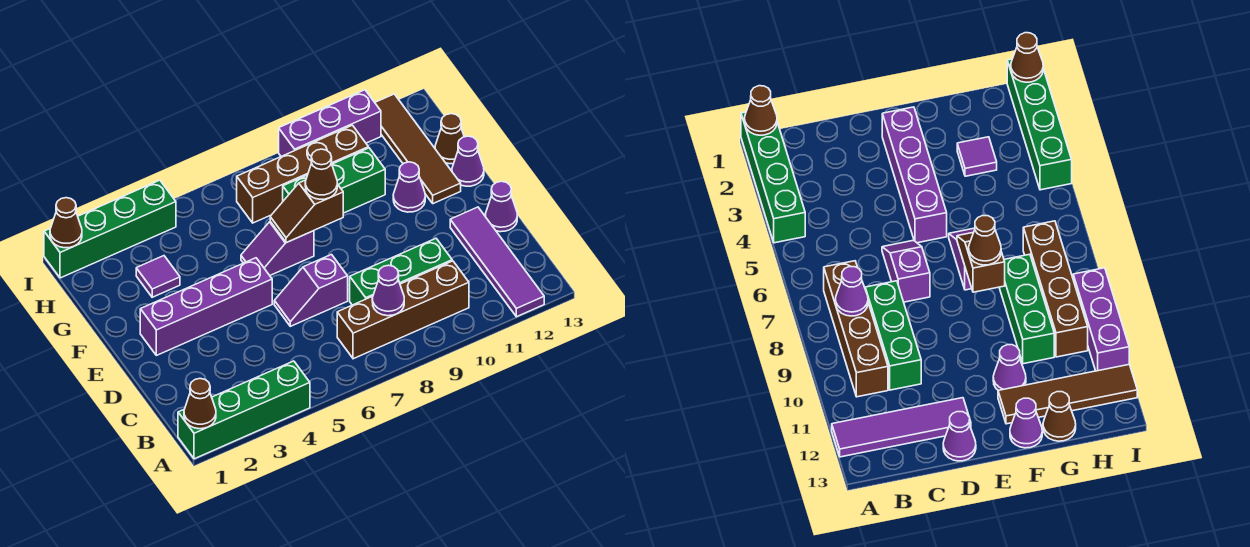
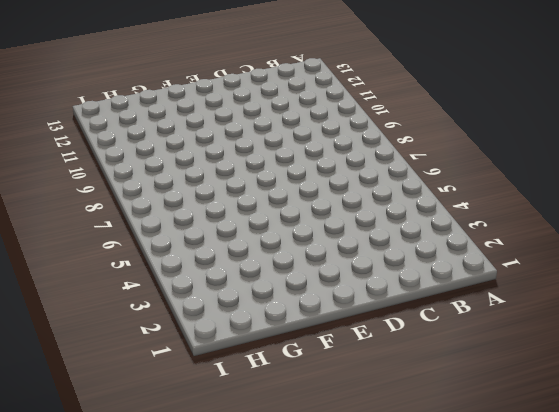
none -> green 1x4 brick [178,361,310,459]
none -> purple 1x4 tile [450,207,544,317]
none -> brown 1x4 brick [337,261,469,359]

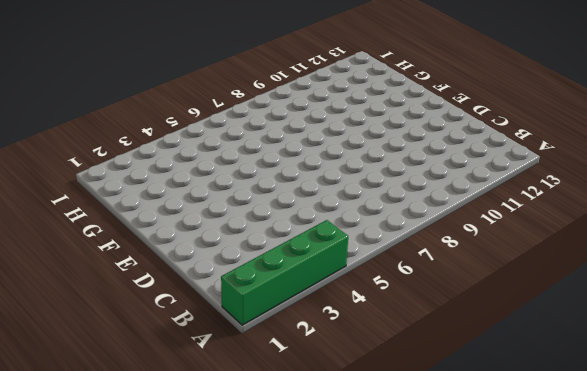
none -> purple 1x4 tile [450,207,544,317]
none -> brown 1x4 brick [337,261,469,359]
none -> green 1x3 brick [350,239,452,305]

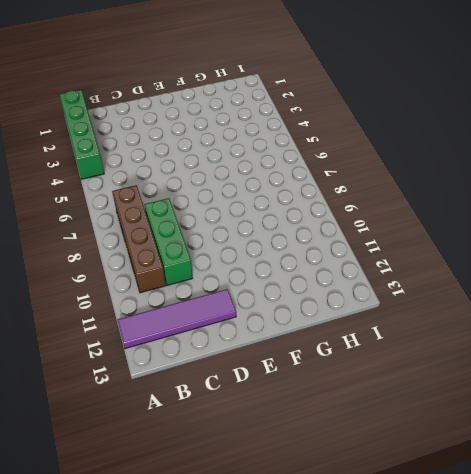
none -> purple 1x2 slope [274,255,348,326]
none -> purple 1x1 cone [485,181,517,232]
none -> purple 1x4 brick [140,258,272,355]

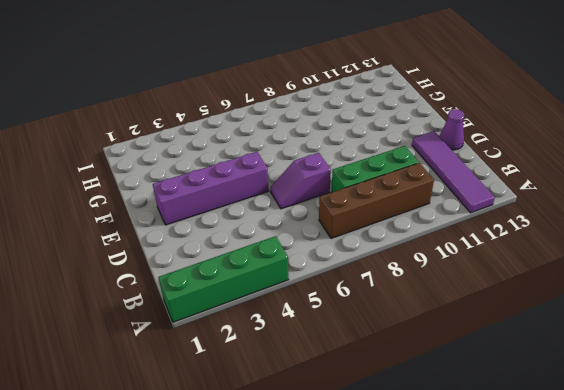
none -> purple 1x2 slope [241,222,314,275]
none -> purple 1x1 cone [393,162,425,212]
none -> brown 1x4 tile [375,94,461,204]

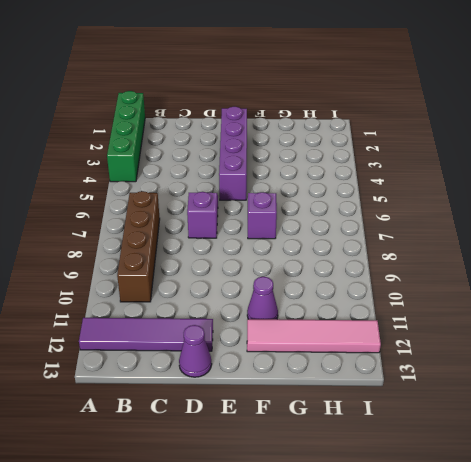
pink 1x4 tile [247,319,381,353] -> brown 1x4 tile [375,94,461,204]
none -> green 1x3 brick [350,239,452,305]
none -> purple 1x1 cone [452,136,484,186]
none -> purple 1x1 tile [136,256,180,297]

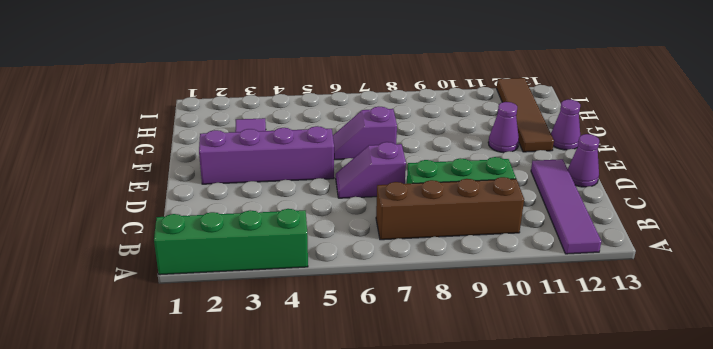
none -> green 1x3 brick [283,148,385,213]
none -> brown 1x1 cone [435,114,464,164]
none -> brown 1x4 brick [237,125,368,223]

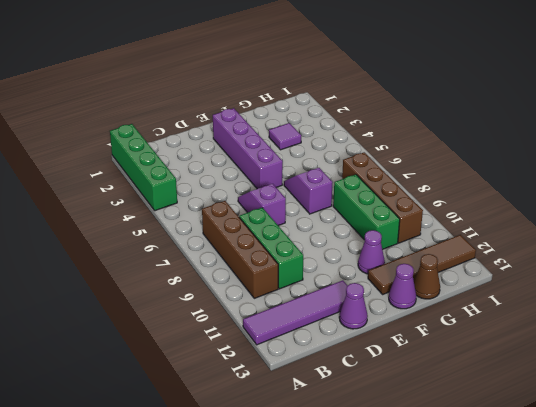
none -> green 1x4 brick [44,180,176,278]
none -> purple 1x3 brick [279,90,381,156]
none -> brown 1x1 cone [184,379,216,429]

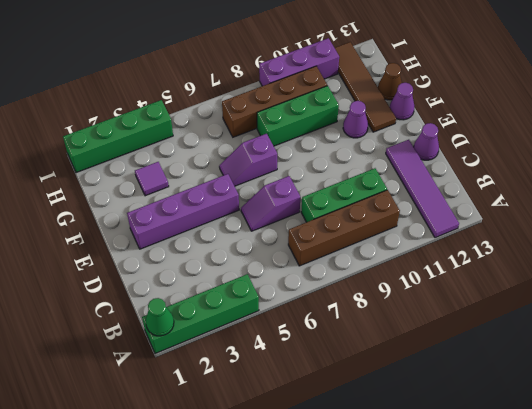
green 1x1 cone [146,298,174,336] -> brown 1x1 cone [184,379,216,429]
none -> purple 1x1 cone [372,265,404,316]
none -> brown 1x2 slope [270,180,343,243]
none -> brown 1x1 cone [50,198,82,248]

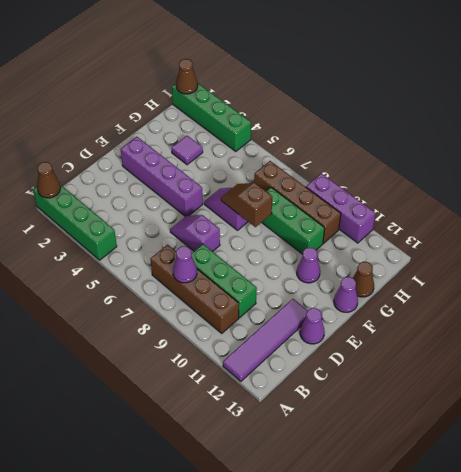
none -> brown 1x4 tile [375,94,461,204]
none -> brown 1x1 cone [305,149,337,199]

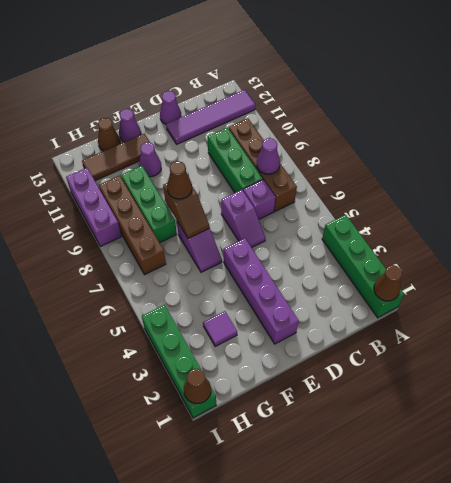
purple 1x1 brick [243,180,276,219] -> none
brown 1x3 tile [82,134,150,181] -> brown 1x4 tile [375,94,461,204]

